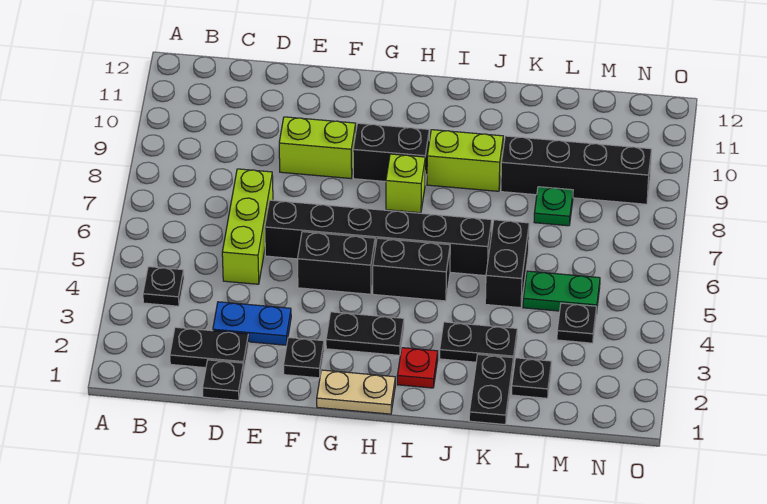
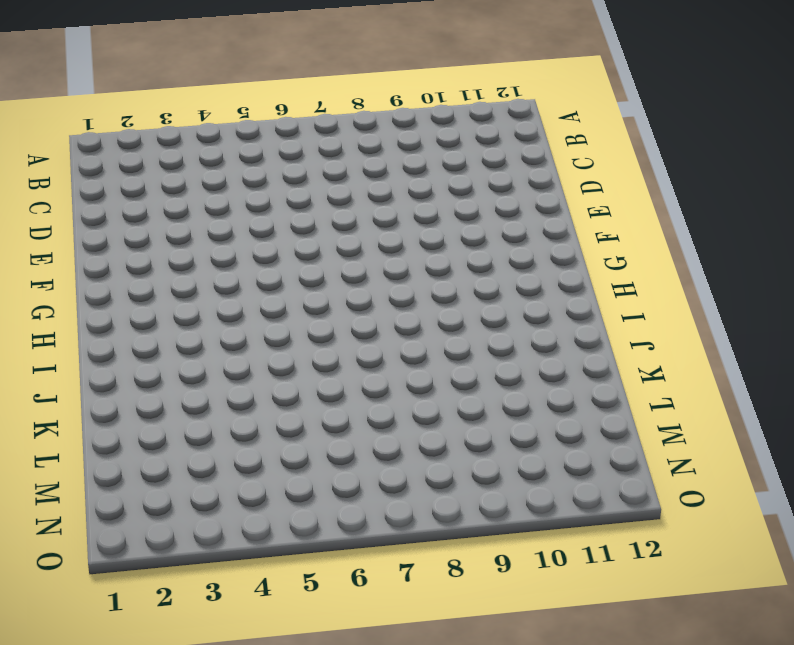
none -> black 1x1 plate [143,267,184,306]
none -> black 1x2 plate [170,327,249,368]
none -> black 1x1 plate [203,360,244,400]

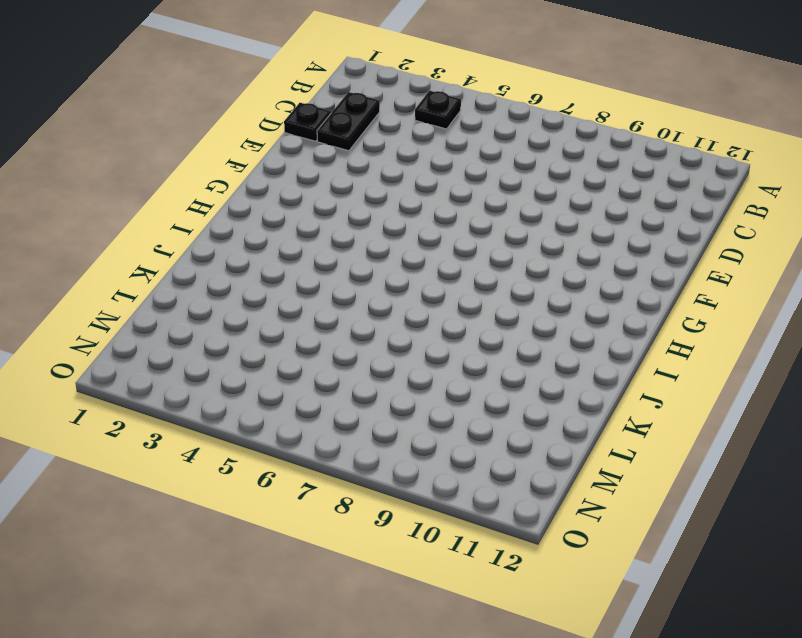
none -> blue 1x2 plate [213,302,291,345]
none -> lime 1x3 brick [222,169,273,284]
none -> black 1x6 brick [265,200,492,276]

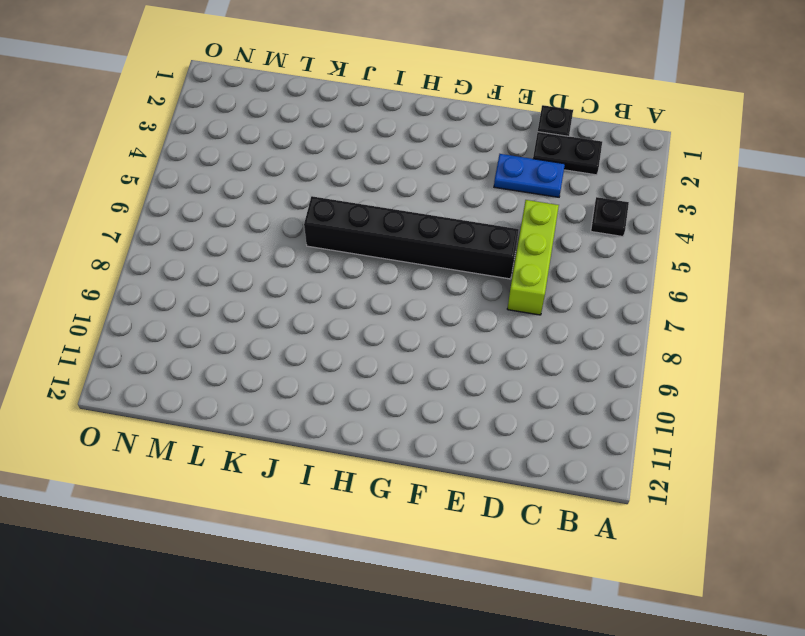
none -> lime 1x2 brick [279,117,356,178]
none -> black 1x1 plate [283,337,324,378]
none -> black 1x2 brick [297,232,375,294]

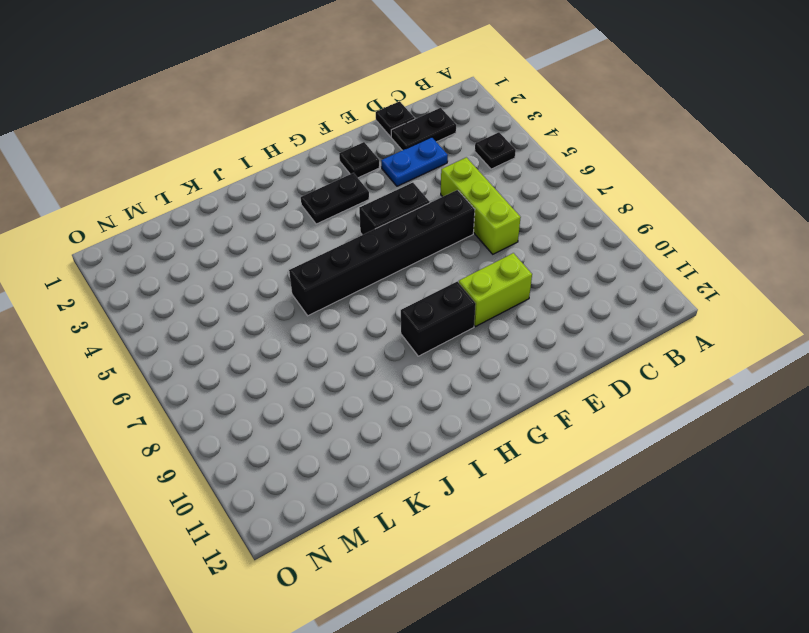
none -> tan 1x2 plate [317,370,395,414]
none -> black 1x2 brick [373,238,450,301]
none -> lime 1x1 brick [386,154,425,213]

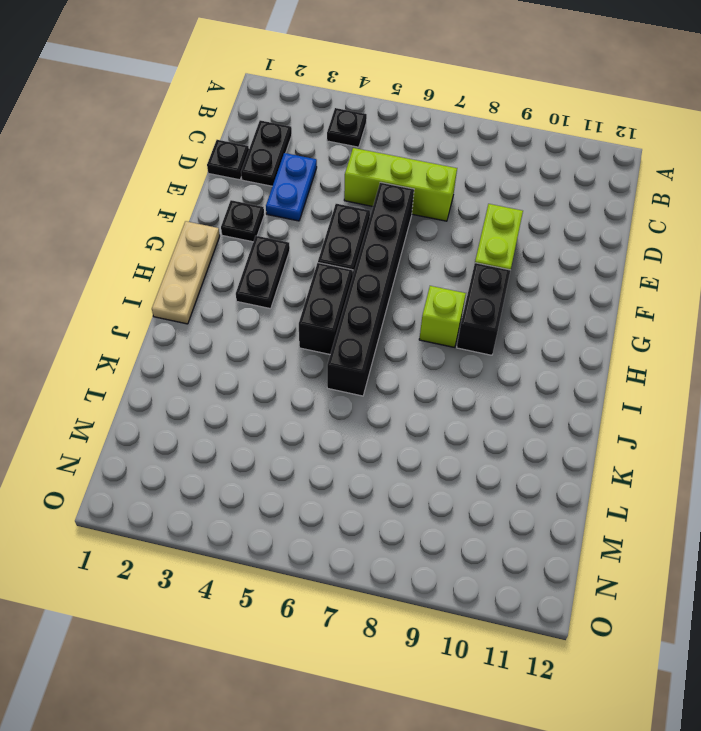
tan 1x3 plate [152,221,220,324] -> tan 1x2 plate [317,370,395,414]
none -> red 1x1 plate [397,348,438,388]
none -> lime 1x2 brick [427,130,503,191]
none -> black 1x2 plate [440,322,517,365]

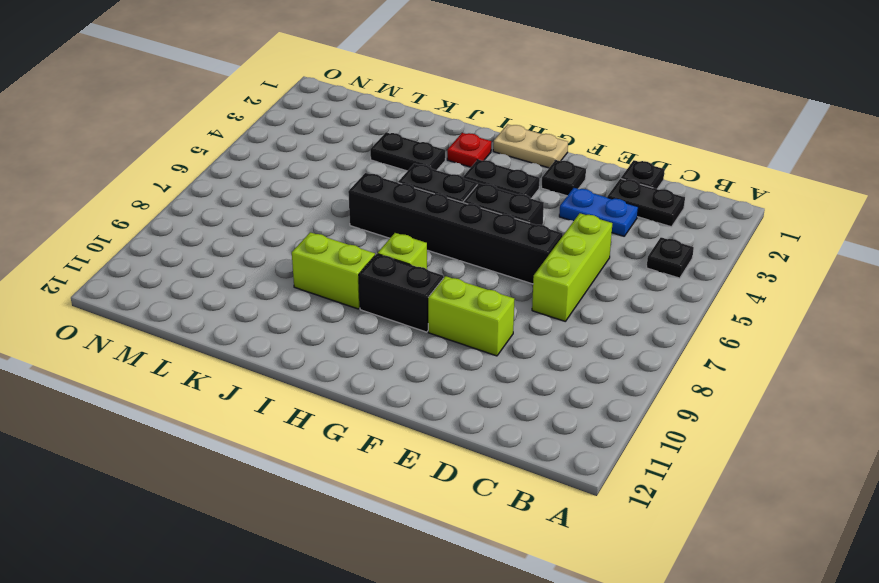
none -> black 1x2 plate [469,354,514,425]
none -> black 1x2 brick [485,220,529,308]
none -> black 1x4 brick [501,136,652,204]

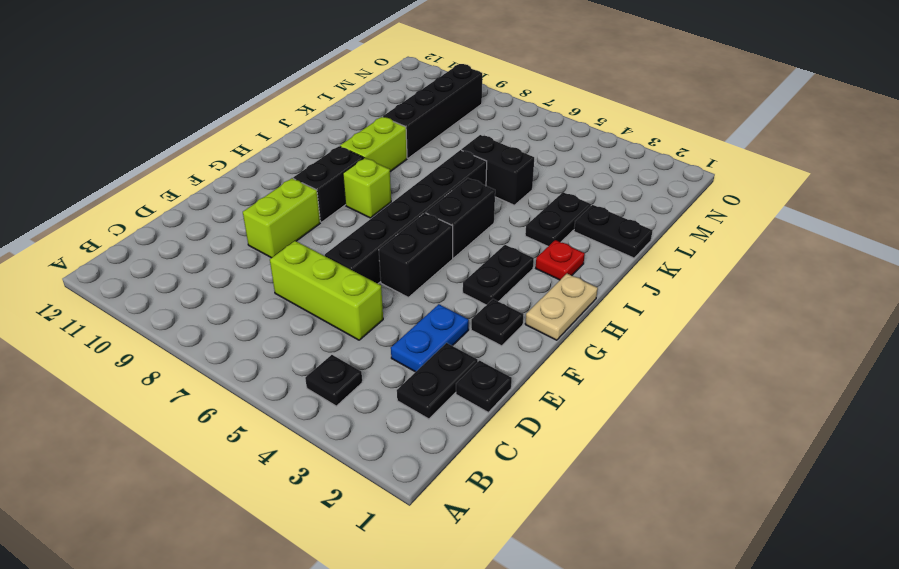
none -> black 1x1 plate [512,358,552,398]
none -> green 1x2 plate [523,271,600,314]
none -> green 1x1 plate [534,187,573,226]

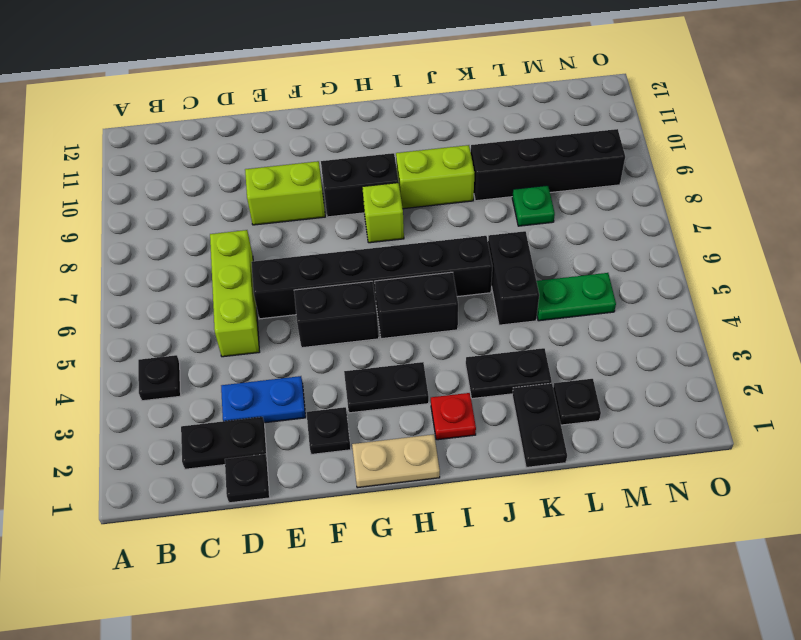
none -> black 1x1 plate [557,303,597,343]

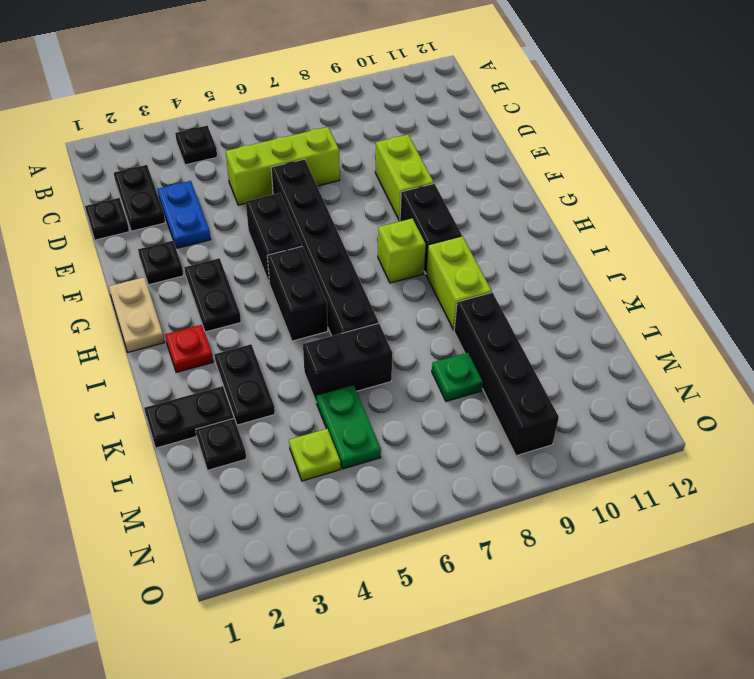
lime 1x1 plate [289,429,340,481] -> black 1x1 plate [557,303,597,343]

